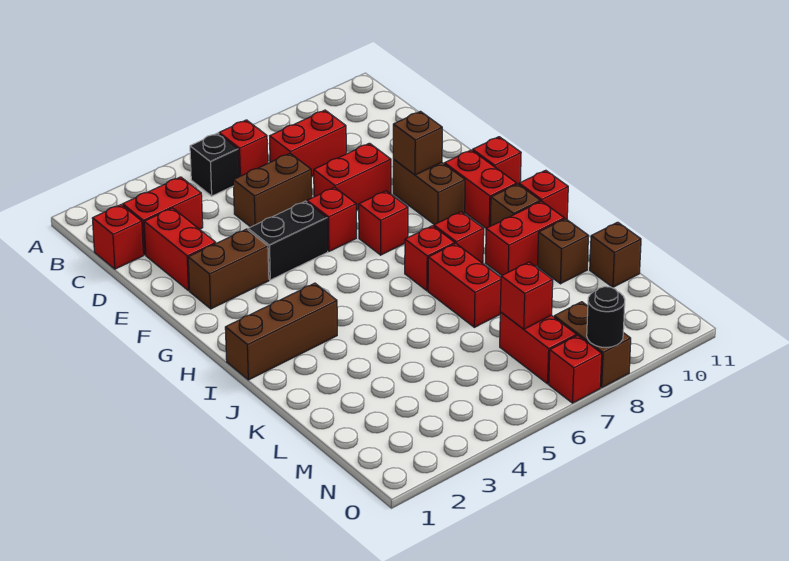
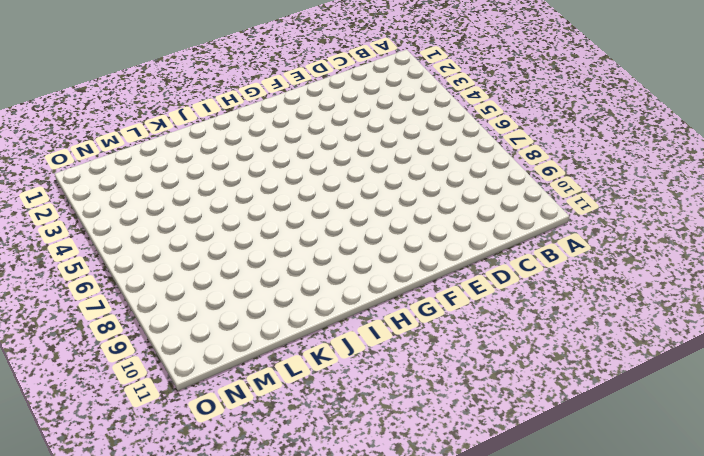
none -> black 1x1 brick [190,133,239,196]
none -> red 1x1 brick [219,120,268,177]
none -> red 1x1 brick [92,205,143,269]
none -> red 1x2 brick [123,177,203,255]

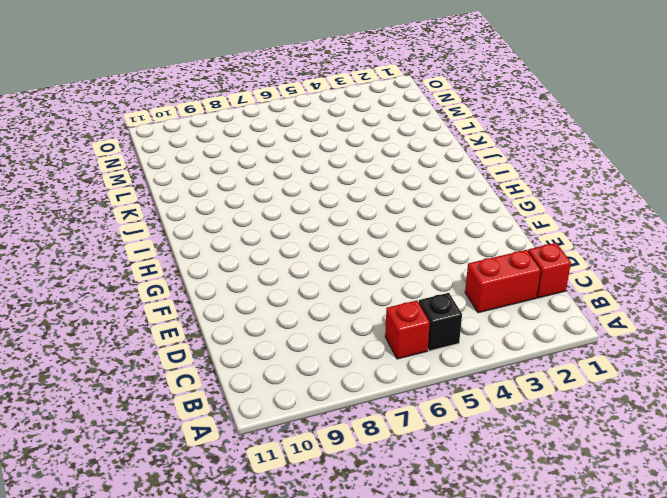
none -> red 1x2 brick [270,110,346,177]
none -> red 1x2 brick [144,208,216,291]
none -> brown 1x2 brick [233,153,312,227]
none -> red 1x2 brick [314,143,391,210]

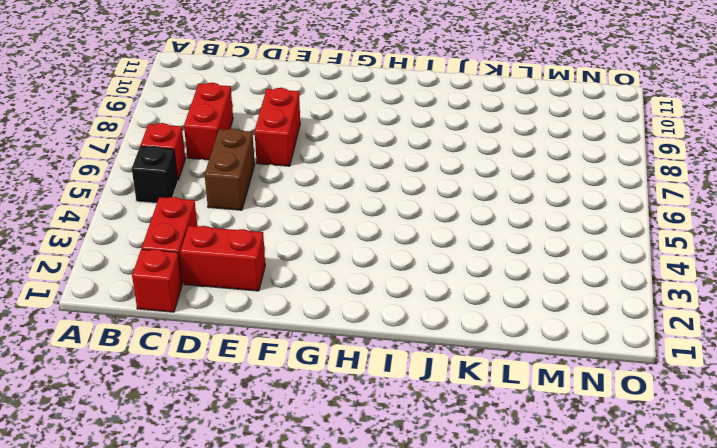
none -> brown 1x2 brick [188,229,269,309]
none -> black 1x2 brick [248,201,328,280]
none -> red 1x1 brick [307,187,356,251]
none -> brown 1x2 brick [393,160,465,225]

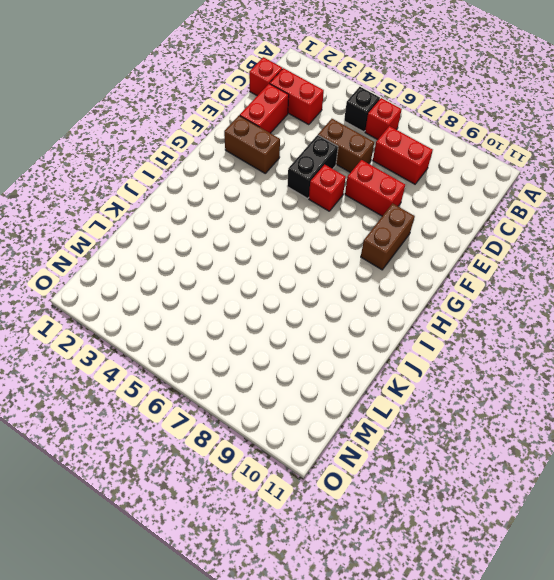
black 1x2 brick [287,135,338,198] -> black 1x2 brick turned to [248,201,328,280]
none -> red 1x1 brick [359,191,408,255]
none -> red 1x2 brick [444,150,517,228]
none -> red 1x1 brick [473,137,521,184]
none -> brown 1x3 brick [225,283,337,380]

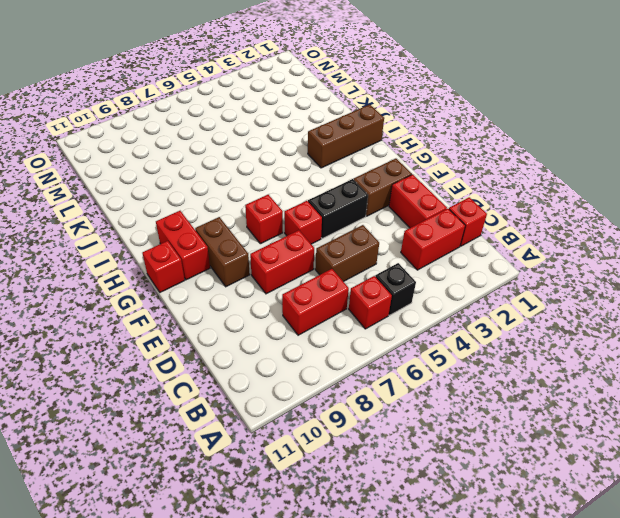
none -> red 1x1 brick [405,226,455,291]
none -> red 1x1 brick [434,212,484,263]
none -> brown 1x1 brick [490,184,540,226]
none -> red 1x1 brick [519,170,568,219]

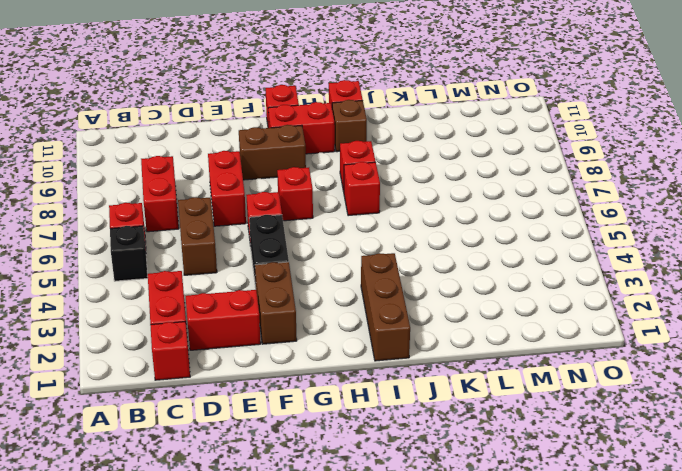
none -> red 1x2 brick [428,244,501,327]
none -> red 1x2 brick [486,201,564,275]
none -> brown 1x1 brick [538,219,588,284]
none -> brown 1x1 brick [590,222,641,287]

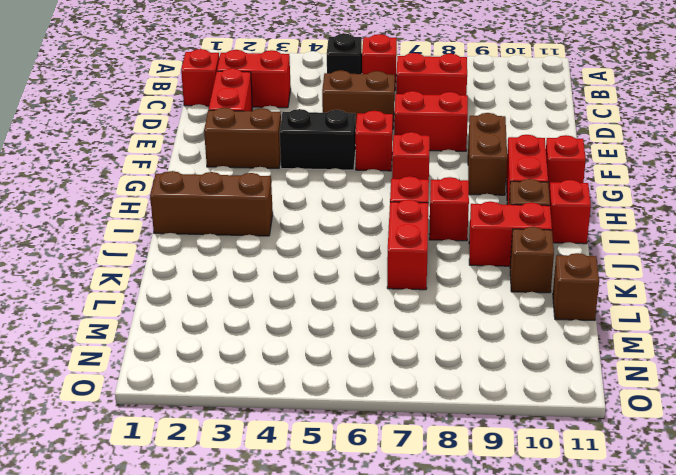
none -> red 1x2 brick [500,312,576,384]
none -> brown 1x2 brick [554,302,631,388]
none -> red 1x1 brick [549,335,602,403]
none -> brown 1x1 brick [393,111,442,175]

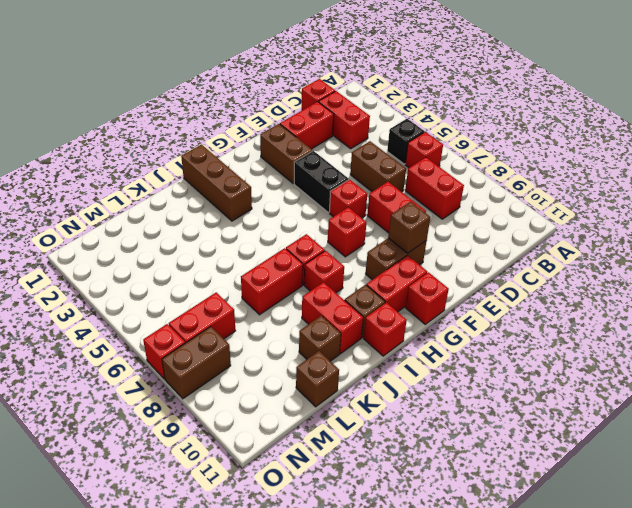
none -> red 1x1 brick [500,262,553,329]
none -> black 1x1 round brick [587,287,625,348]

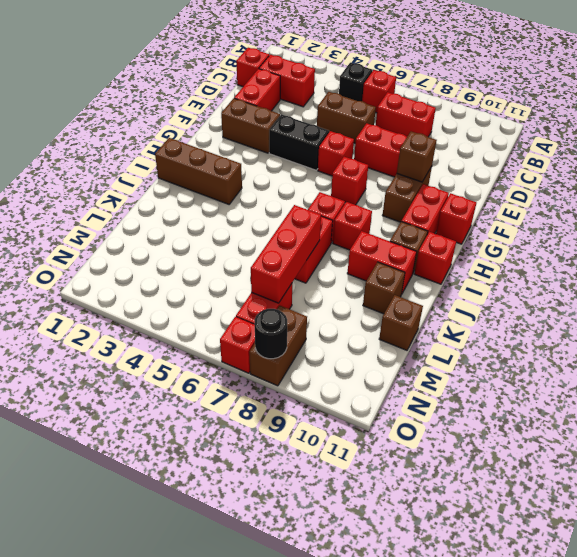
red 1x3 brick [251,205,321,303] -> red 1x1 brick [500,262,553,329]

